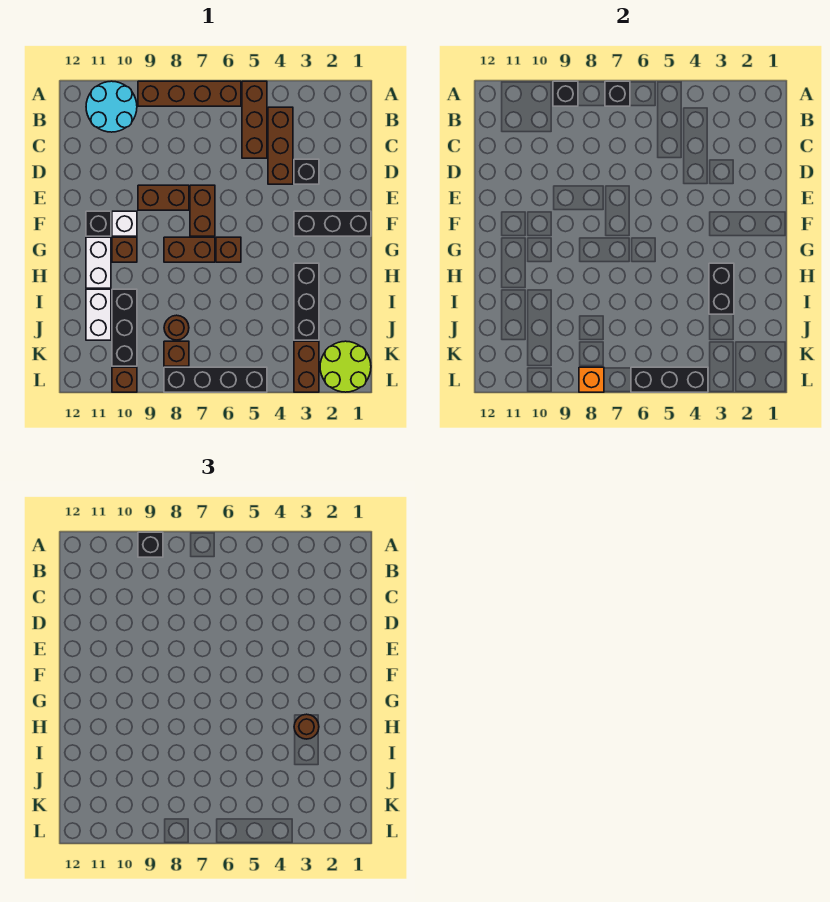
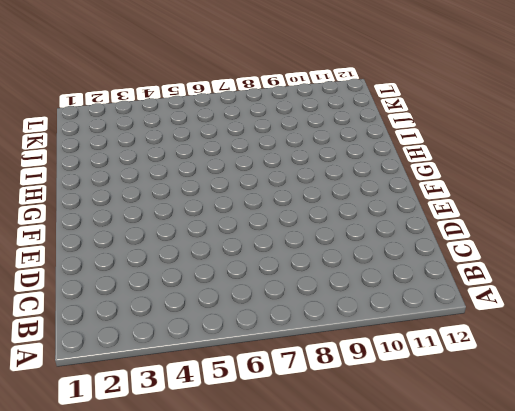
none -> brown 1x3 brick [242,81,267,158]
none -> brown 1x4 brick [138,81,241,106]
none -> cyan 2x2 round brick [86,81,137,132]
none -> brown 1x3 brick [268,107,293,184]

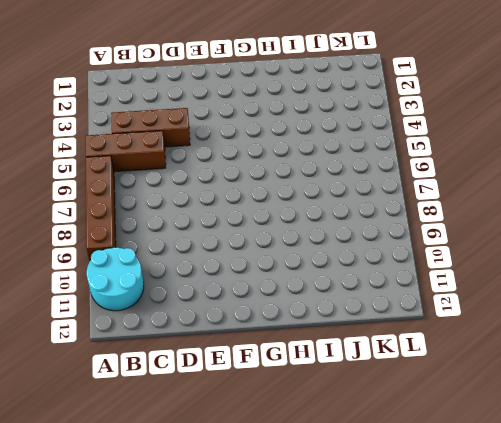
none -> black 1x1 brick [294,159,319,184]
none -> brown 1x2 brick [190,185,215,236]
none -> brown 1x2 brick [138,185,189,210]
none -> black 1x3 brick [294,211,371,236]

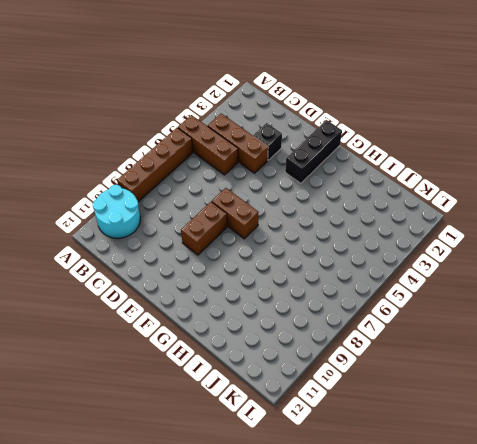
none -> white 1x1 brick [112,211,137,236]
none -> black 1x1 brick [86,211,111,236]
none -> brown 1x1 brick [216,237,241,262]
none -> brown 1x2 brick [164,237,215,262]

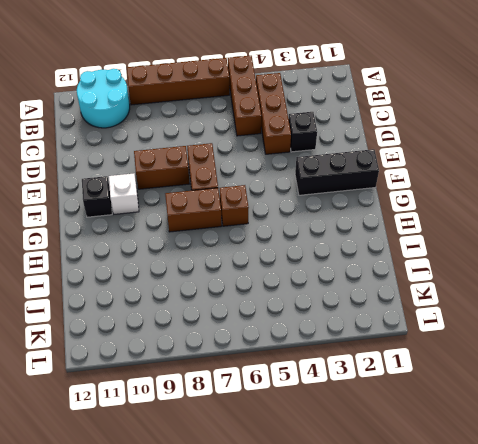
none -> brown 1x1 brick [112,237,137,262]
none -> white 1x2 brick [86,237,111,288]
none -> black 1x3 brick [294,263,319,340]
none -> black 1x3 brick [112,289,137,366]

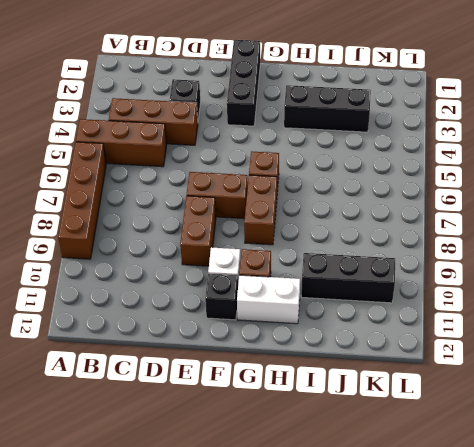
none -> cyan 2x2 round brick [86,81,137,132]
none -> white 1x2 brick [86,289,111,340]
none -> brown 1x1 round brick [164,315,189,340]
none -> lime 2x2 round brick [320,341,371,392]

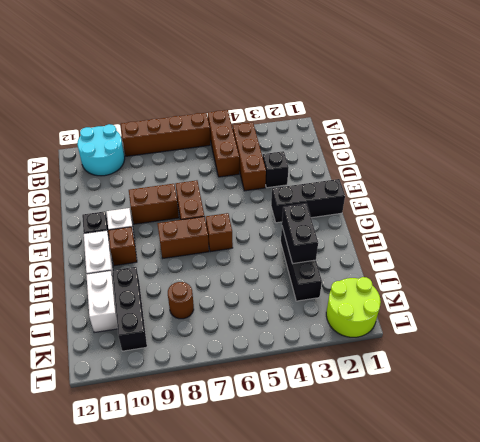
none -> brown 1x2 brick [294,341,319,392]
none -> brown 1x1 brick [164,341,189,366]
none -> black 1x4 brick [164,367,267,392]
none -> brown 1x1 brick [112,367,137,392]

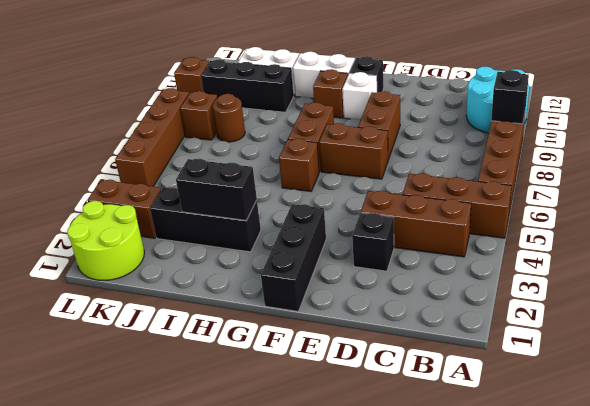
brown 1x4 brick [115,88,189,186] -> black 1x4 brick [164,367,267,392]
none -> black 1x1 brick [605,81,630,106]
none -> black 1x3 brick [631,367,708,392]
none -> orange 1x1 brick [579,367,604,392]
none -> black 1x1 brick [138,532,163,557]

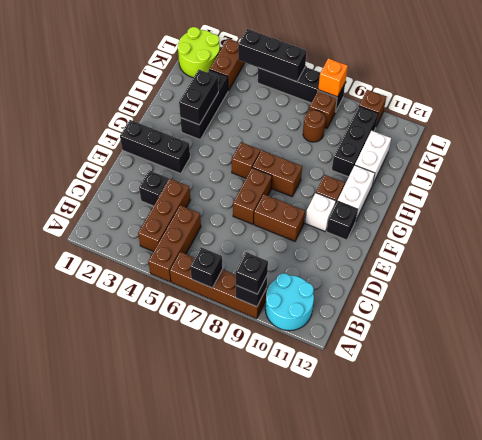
none -> brown 1x1 round brick [294,714,319,739]

